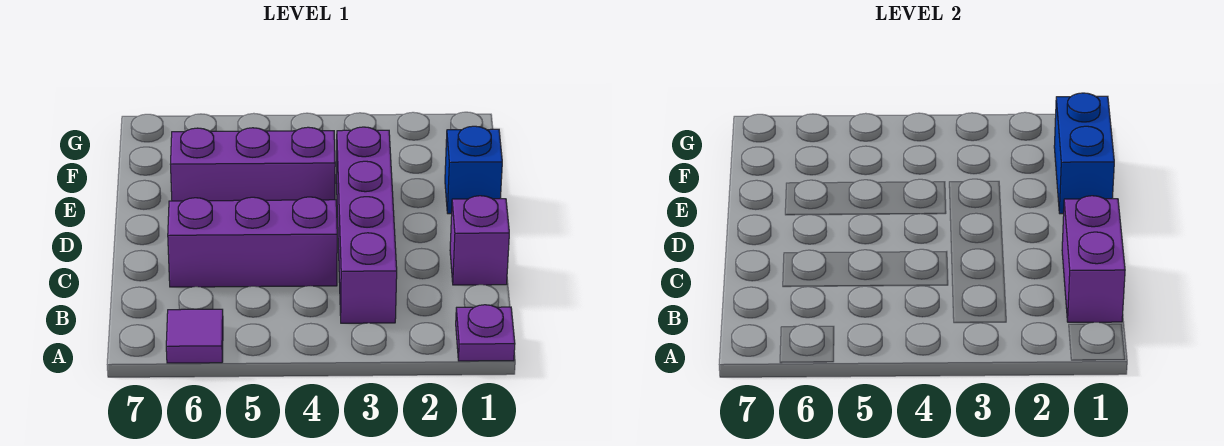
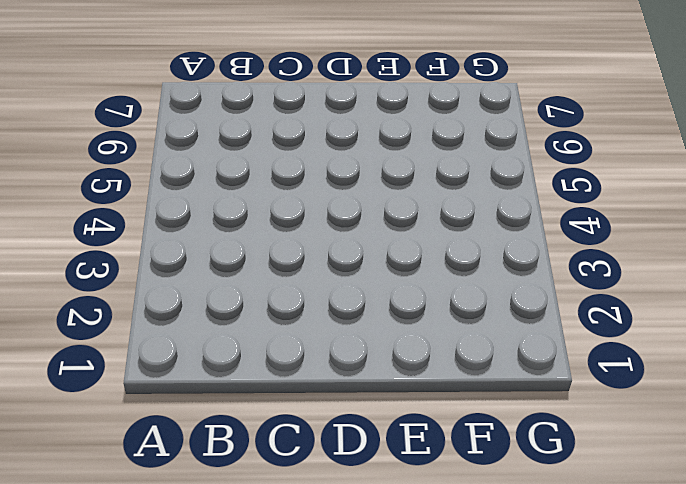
none -> purple 1x1 plate [456,305,515,361]
none -> purple 1x1 tile [166,309,223,363]

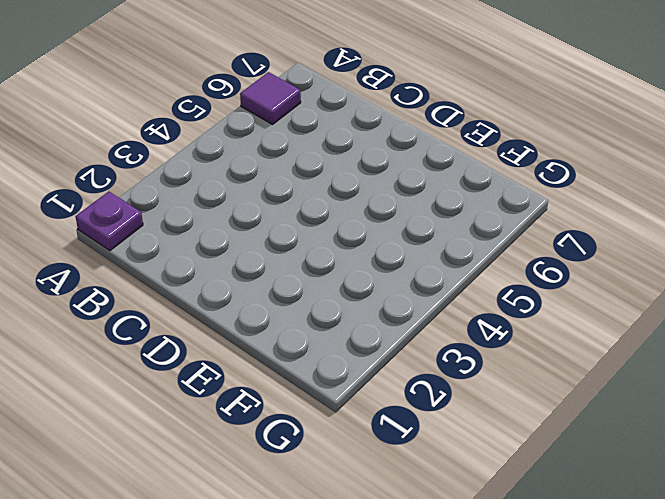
none -> purple 1x4 brick [336,127,397,323]
none -> purple 1x1 brick [450,196,509,285]

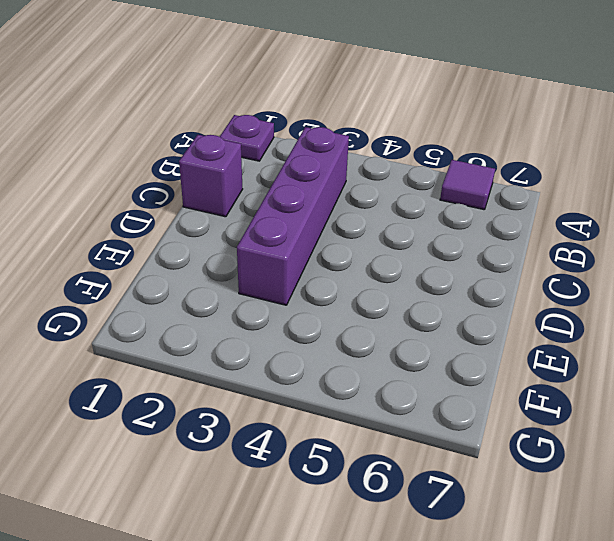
none -> purple 1x3 brick [168,197,337,287]
none -> blue 1x1 brick [445,126,502,214]

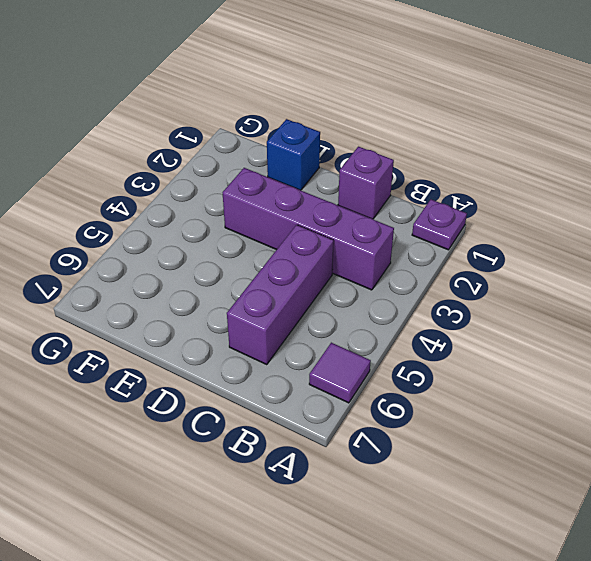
none -> purple 1x3 brick [171,127,335,201]
none -> purple 1x2 brick [1062,196,1125,322]

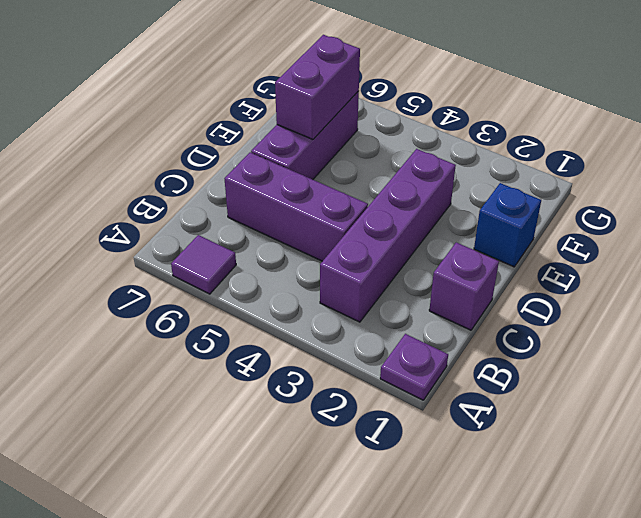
purple 1x3 brick [251,91,359,179] -> purple 1x3 brick turned to [171,127,335,201]
purple 1x2 brick [275,35,360,139] -> purple 1x2 brick moved to [1062,196,1125,322]
none -> blue 1x2 brick [1054,93,1114,214]

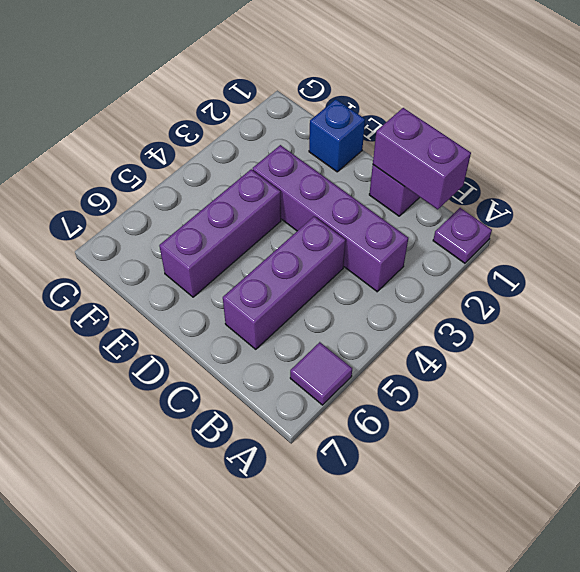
none -> blue 1x2 brick [1054,93,1114,214]

